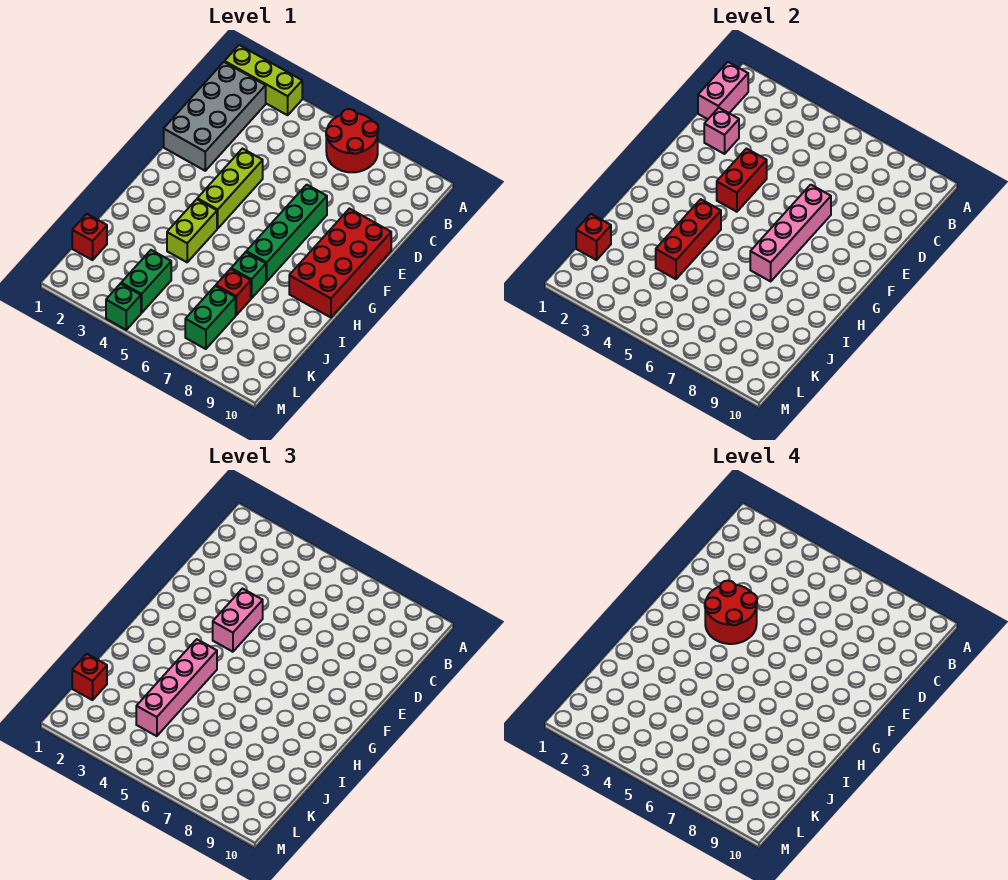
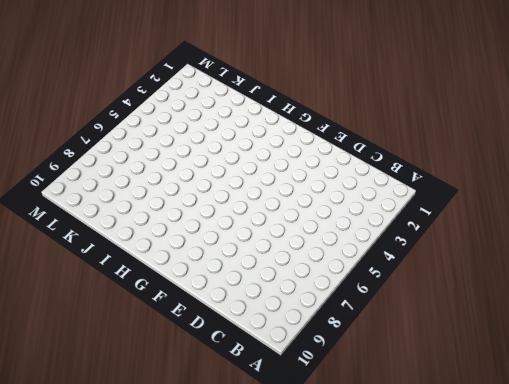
none -> lime 1x3 brick [225,45,302,115]
none -> red 2x2 round brick [326,109,378,172]
none -> grey 2x4 brick [164,62,266,171]

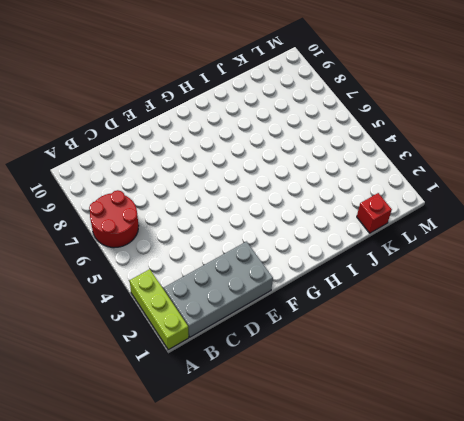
none -> lime 1x3 brick [197,149,263,229]
none -> green 1x4 brick [246,185,327,281]
none -> red 2x4 brick [289,209,391,317]

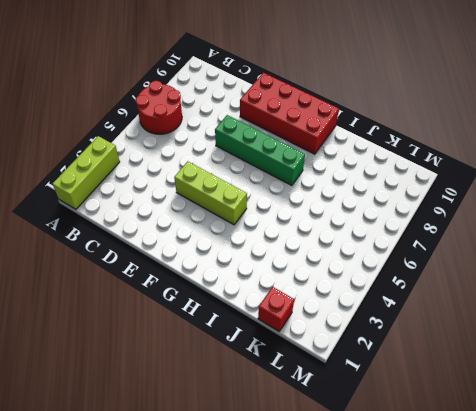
none -> grey 2x4 brick [164,62,266,171]
none -> lime 1x2 brick [167,199,217,262]
none -> green 1x1 brick [231,252,266,298]

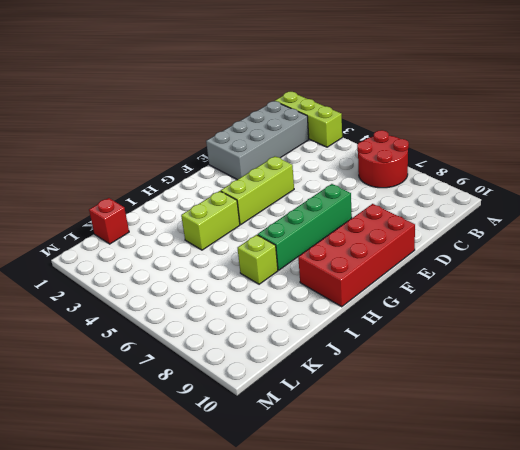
lime 1x1 brick [238,235,278,284] -> green 1x1 brick [231,252,266,298]
none -> red 1x1 brick [216,269,251,315]
none -> green 1x2 brick [121,250,171,313]
none -> green 1x2 brick [185,286,236,349]

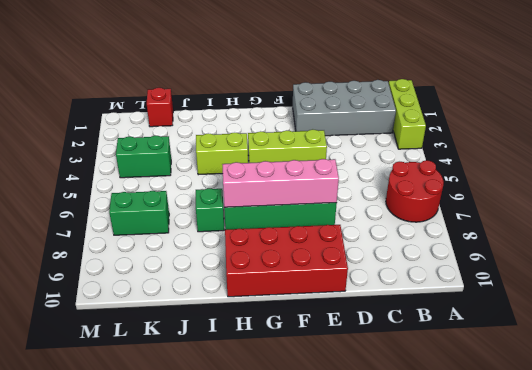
none -> red 1x1 brick [216,269,251,315]
none -> green 1x1 brick [106,284,141,330]
none -> pink 1x2 brick [698,62,748,119]

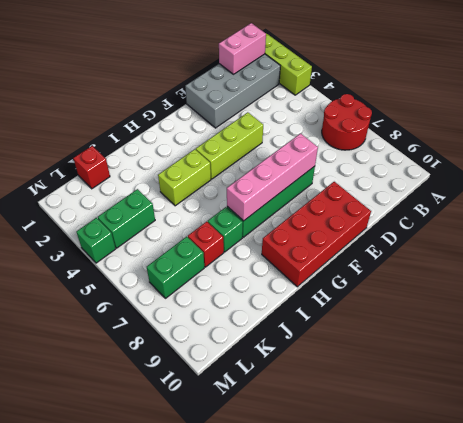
none -> pink 1x1 brick [704,108,739,154]
none -> red 1x2 brick [717,149,767,212]
none -> red 1x3 brick [656,199,721,279]

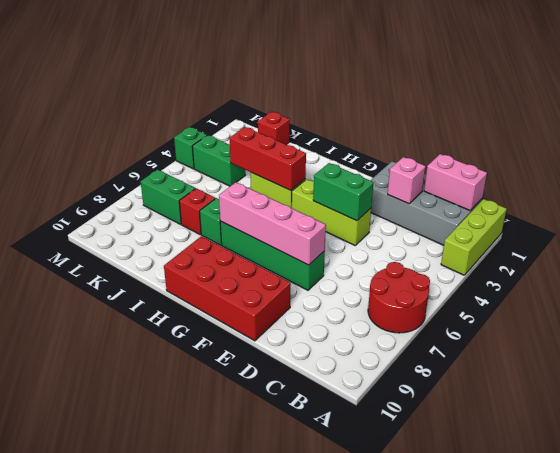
green 1x2 brick [313,163,373,221] -> red 1x2 brick [717,149,767,212]
none -> red 1x1 brick [576,214,611,260]
none -> pink 1x2 brick [213,589,263,652]
none -> pink 1x4 brick [136,639,217,736]

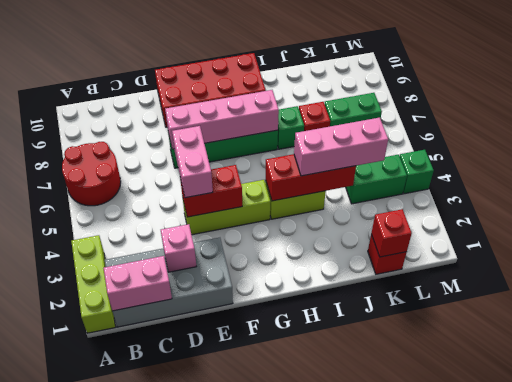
pink 1x2 brick [172,126,213,198] -> pink 1x2 brick turned to [213,589,263,652]
pink 1x3 brick [294,118,388,176] -> pink 1x4 brick [136,639,217,736]
none -> red 1x1 brick [72,654,107,700]
none -> red 2x2 round brick [705,581,757,644]

